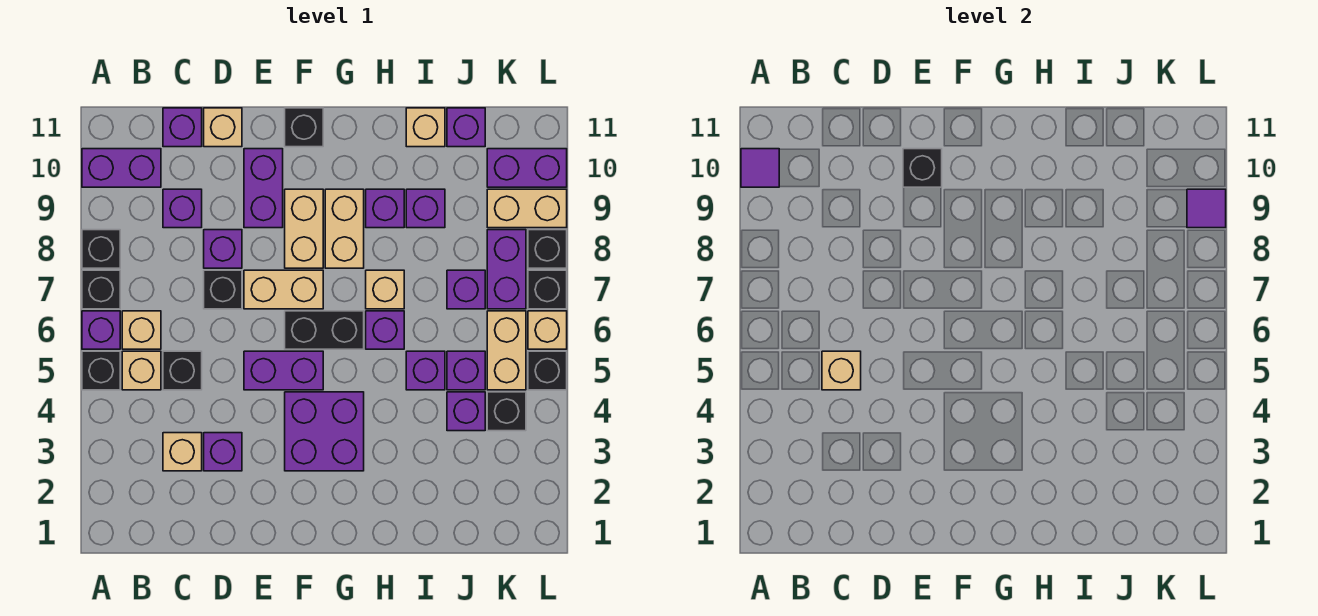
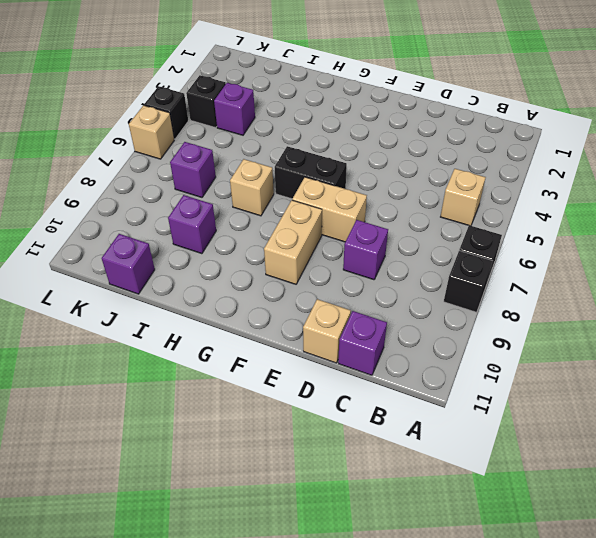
none -> black 1x1 brick [82,351,120,390]
none -> purple 1x1 brick [82,311,120,349]
none -> purple 1x2 brick [82,149,161,187]
none -> tan 1x1 brick [122,311,161,349]

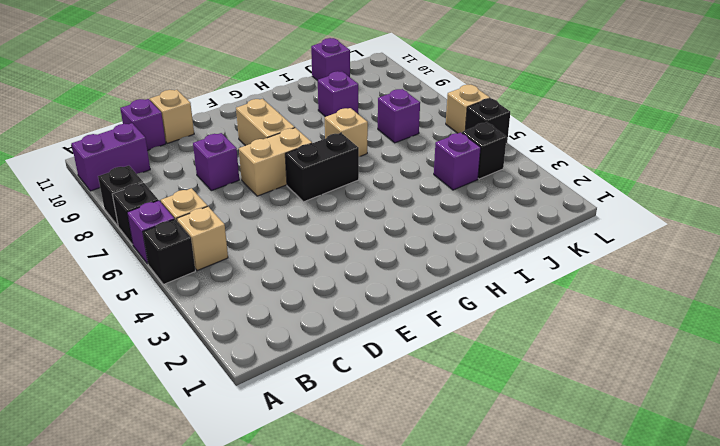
none -> tan 1x1 brick [163,433,202,471]
none -> black 1x1 brick [163,351,202,390]
none -> purple 1x1 brick [163,189,202,228]
none -> purple 1x1 brick [204,433,242,471]

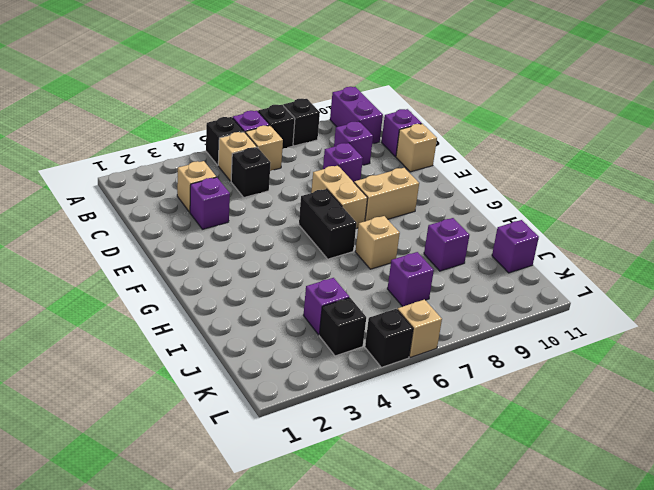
none -> black 1x1 brick [204,270,242,309]
none -> purple 1x2 brick [244,351,323,390]
none -> purple 1x2 brick [244,149,283,228]
none -> purple 2x2 brick [285,392,364,471]

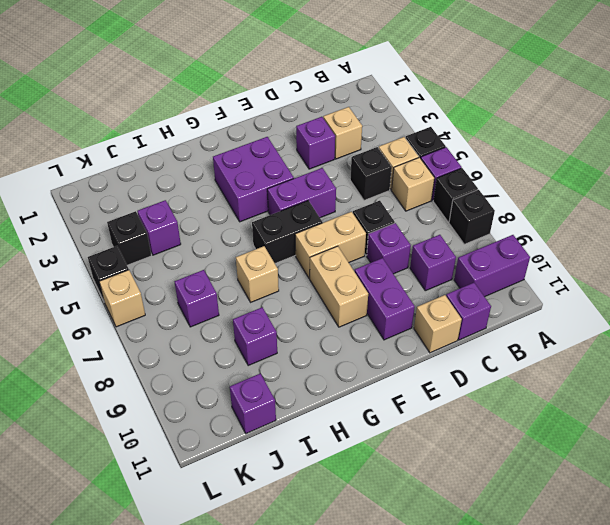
none -> black 1x1 brick [285,108,323,147]
none -> tan 1x2 brick [325,189,364,268]
none -> purple 1x1 brick [366,311,404,349]
none -> purple 1x1 brick [366,189,404,228]

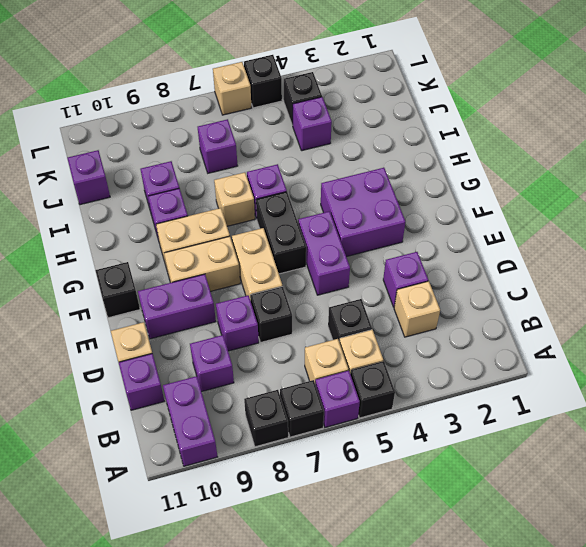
none -> purple 1x1 brick [406,351,445,390]
none -> tan 1x1 brick [406,108,445,147]
none -> purple 1x1 brick [447,351,485,390]
none -> tan 1x2 brick [487,311,526,390]

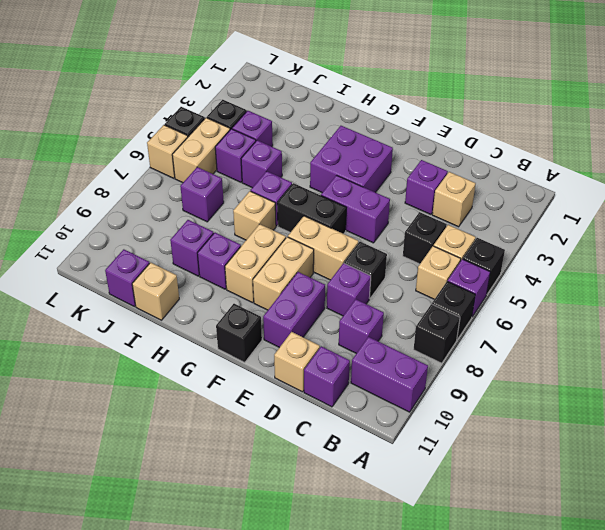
none -> purple 1x2 brick [487,230,526,309]
none -> tan 1x2 brick [487,189,567,228]
none -> purple 1x2 brick [487,149,567,187]
none -> black 1x1 brick [528,270,567,309]

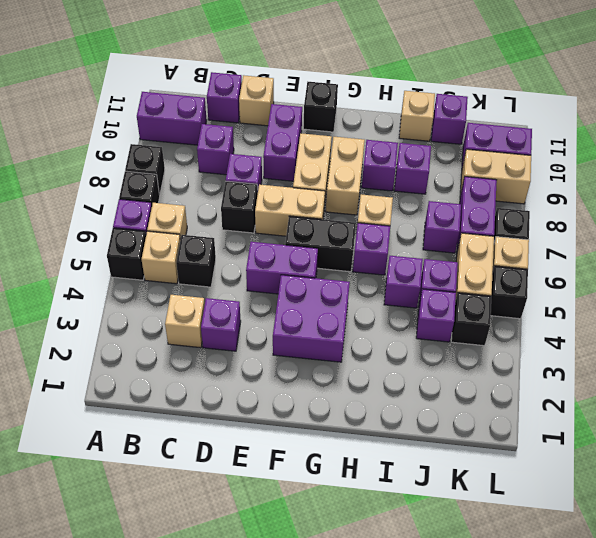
none -> black 1x1 brick [528,230,567,268]
none -> purple 1x1 tile [741,149,779,187]
none -> tan 1x1 brick [822,351,861,390]
none -> black 1x1 brick [903,149,942,187]

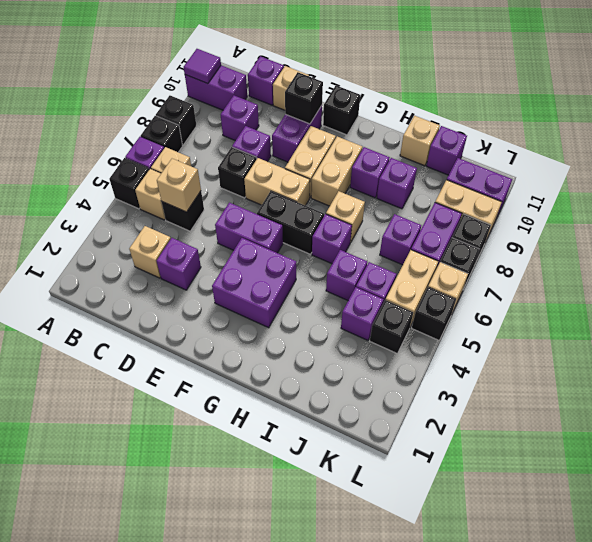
none -> purple 1x1 tile [1187,189,1226,228]

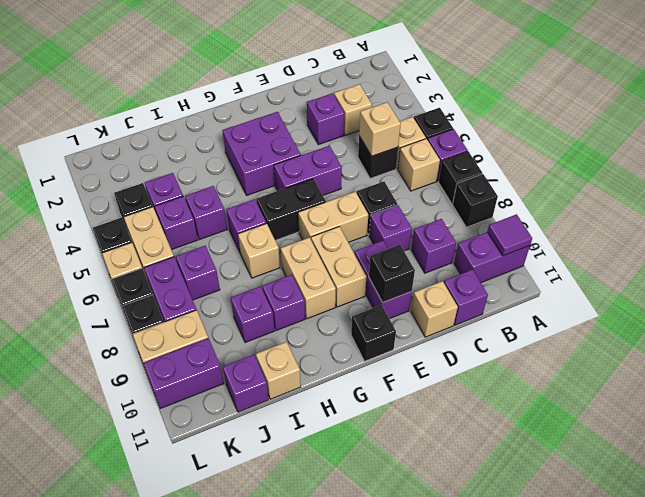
none -> purple 1x1 tile [1187,189,1226,228]

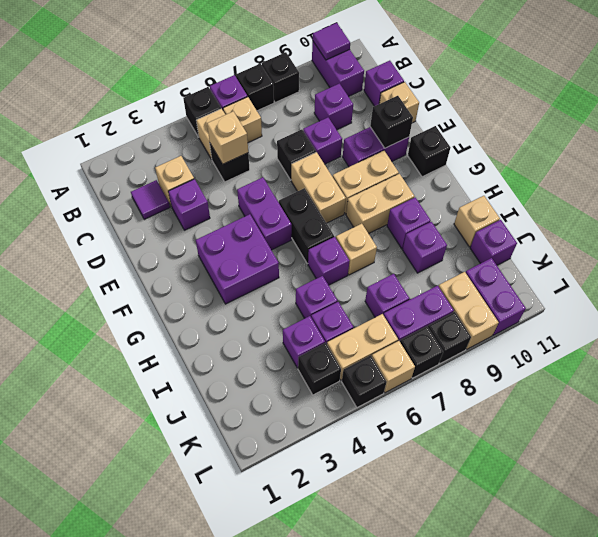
purple 1x1 tile [131,180,170,219] -> purple 1x1 tile moved to [1187,189,1226,228]

